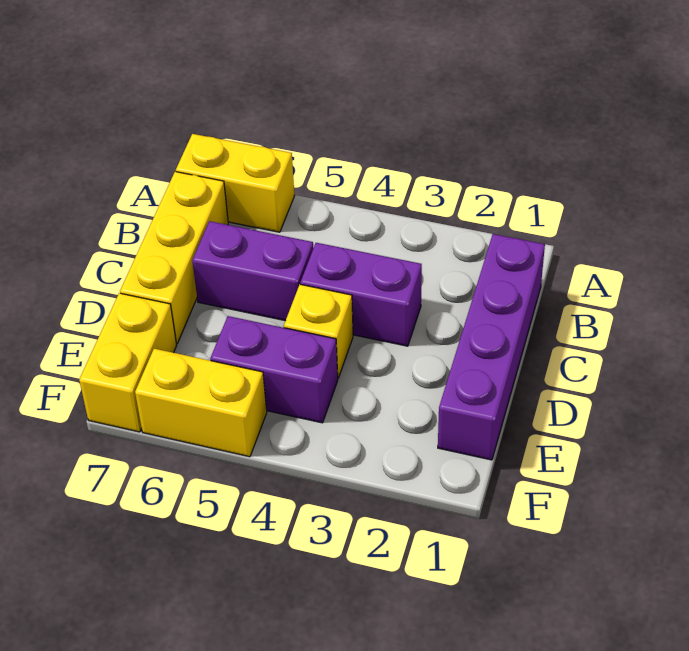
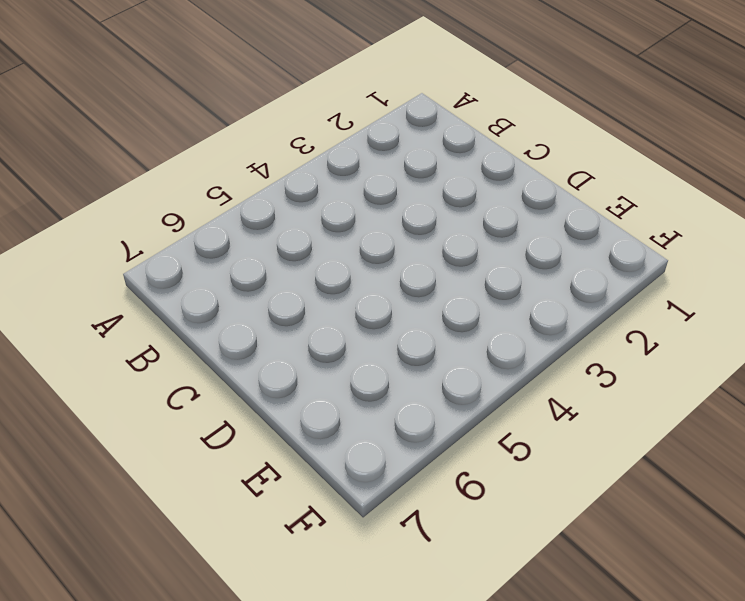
none -> yellow 1x2 brick [176,134,294,232]
none -> purple 1x4 brick [438,234,545,460]

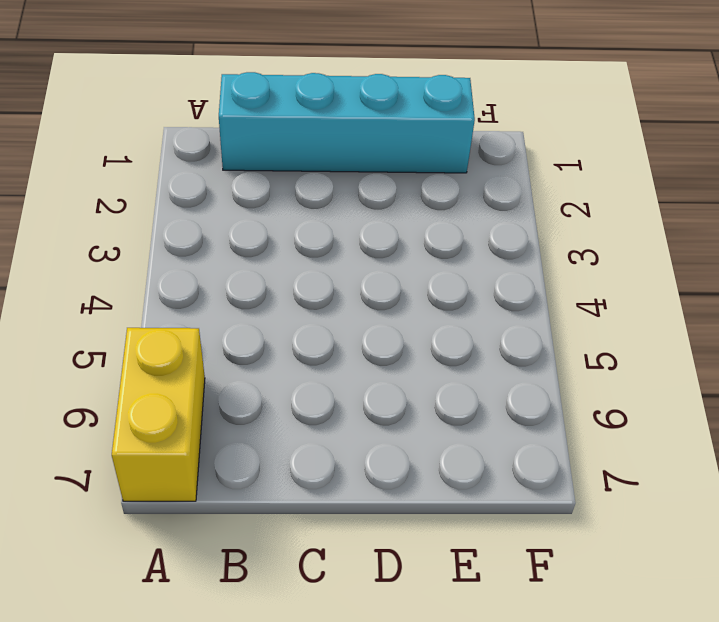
cyan 1x4 brick [219,72,475,173] -> purple 1x4 brick [438,234,545,460]
none -> yellow 1x3 brick [120,172,228,343]
none -> purple 1x2 brick [300,243,422,346]

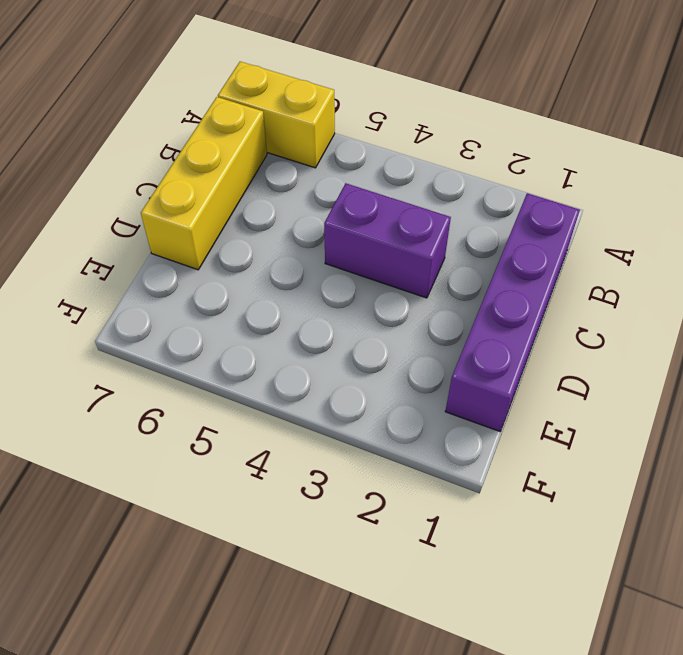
none -> purple 1x2 brick [192,221,314,321]
none -> yellow 1x1 brick [284,284,353,378]

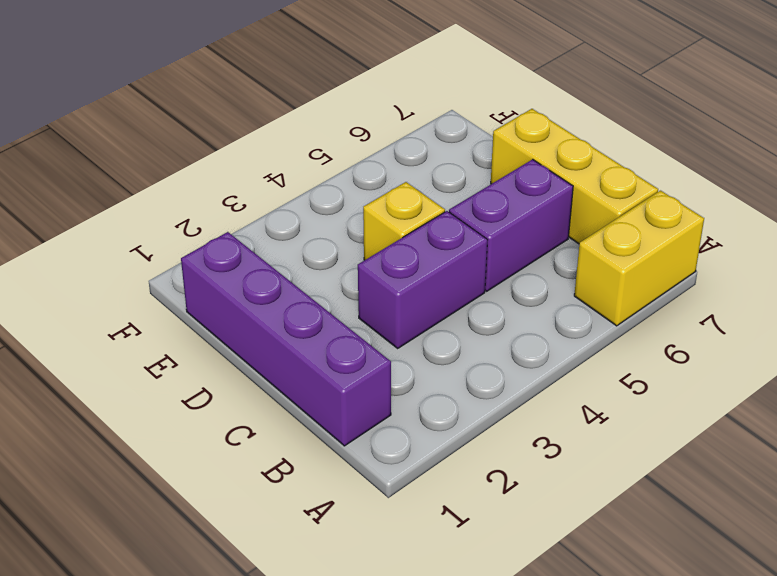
none -> purple 1x2 brick [210,316,338,423]
none -> yellow 1x2 brick [79,293,177,432]

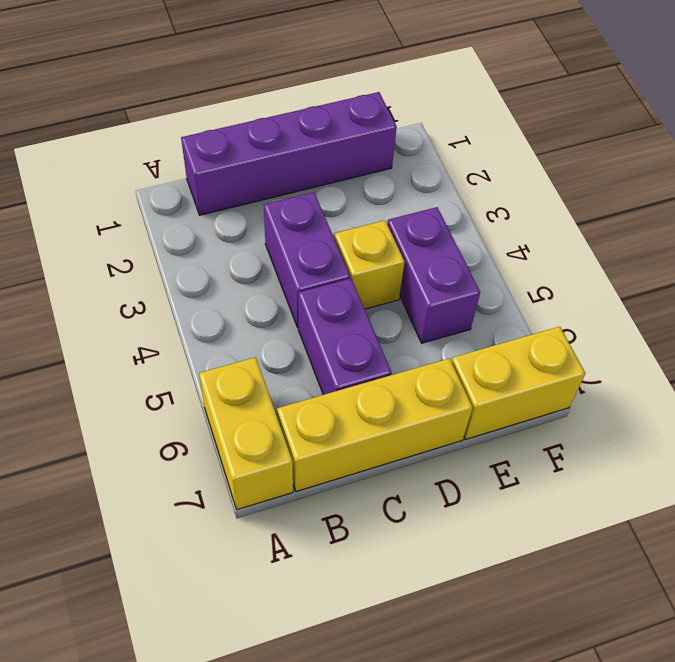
none -> yellow 1x2 brick [135,349,267,457]

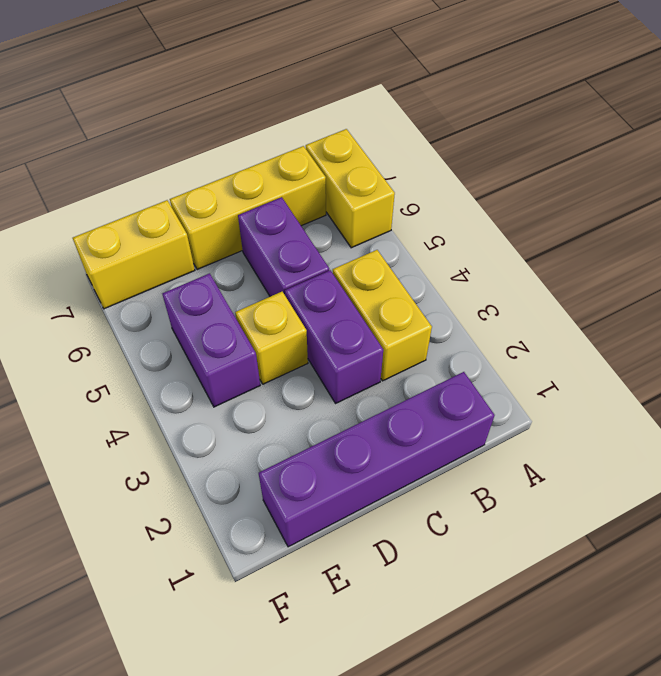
yellow 1x2 brick [333,250,432,381] -> yellow 1x2 brick moved to [135,349,267,457]

